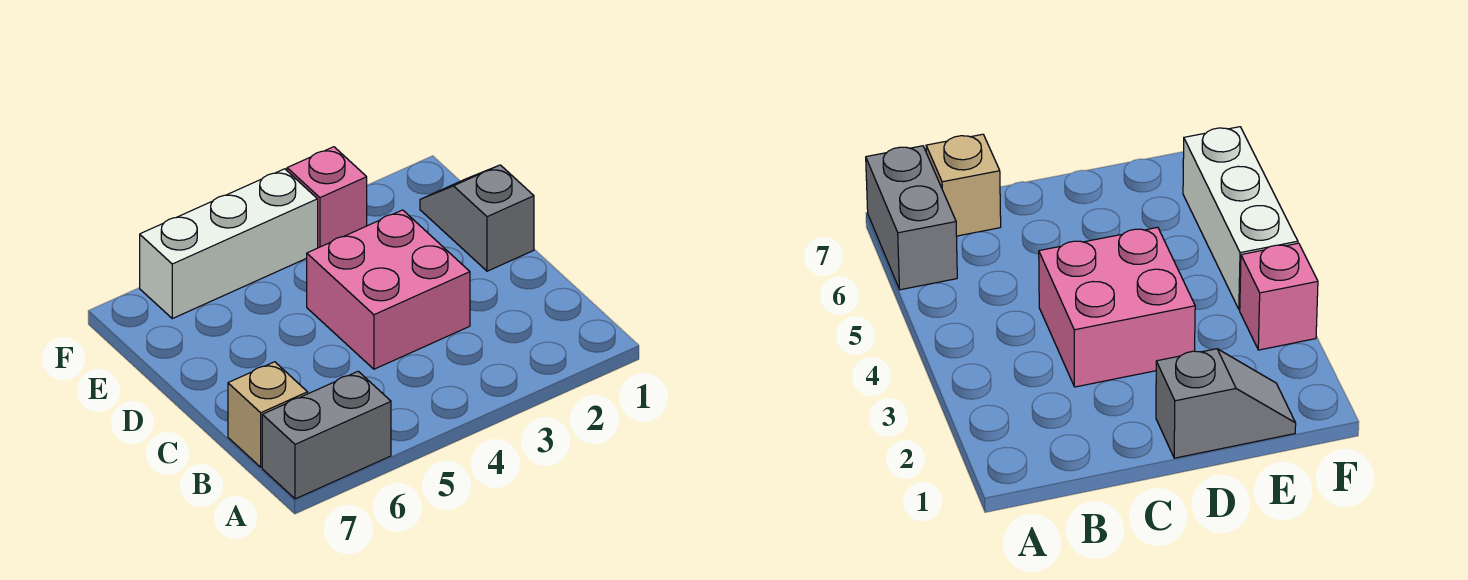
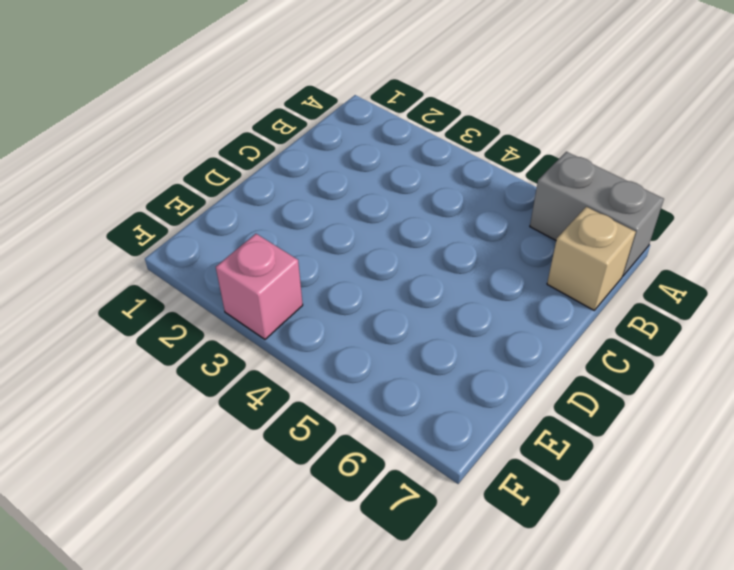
none -> pink 2x2 brick [307,210,470,369]
none -> grey 1x2 slope [420,165,534,271]

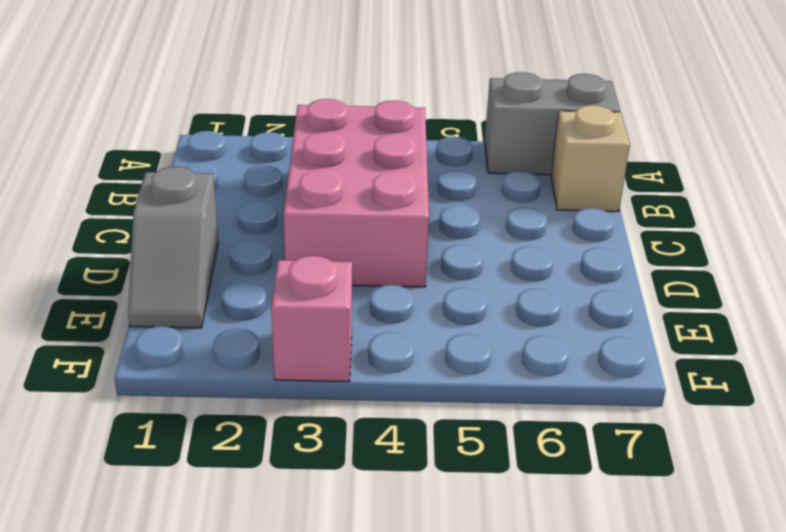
pink 2x3 brick [283,99,429,287] -> pink 2x2 brick [307,210,470,369]
none -> white 1x3 brick [140,169,318,319]

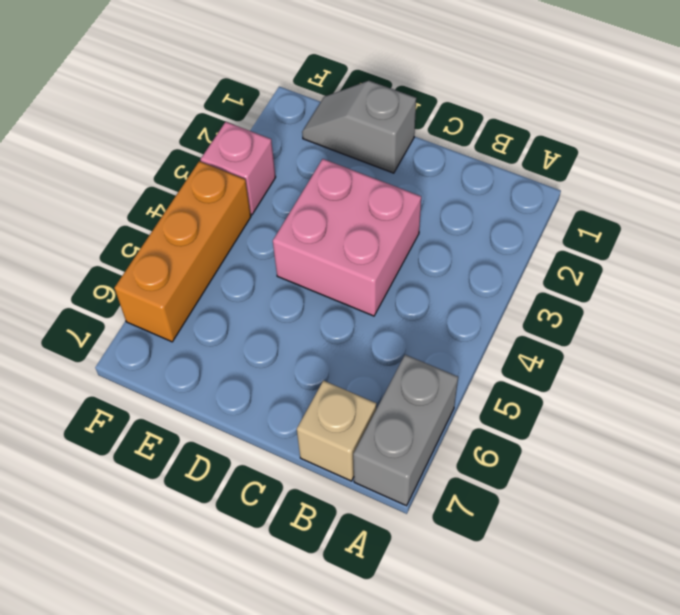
orange 1x3 brick [114,161,251,342] -> white 1x3 brick [140,169,318,319]

